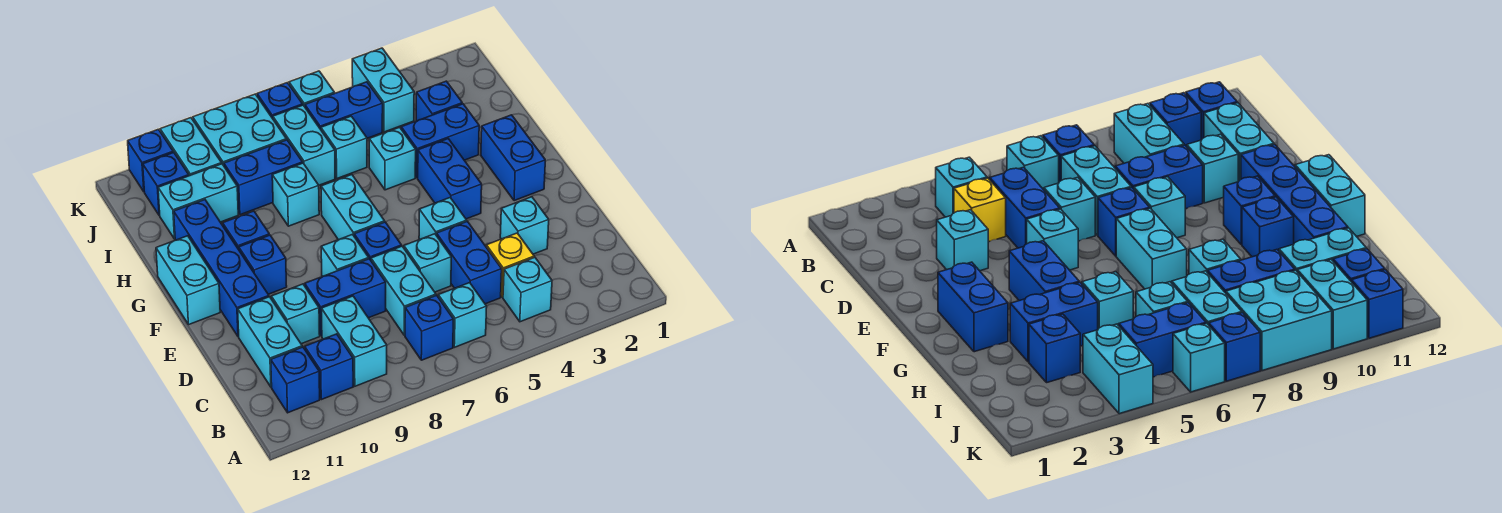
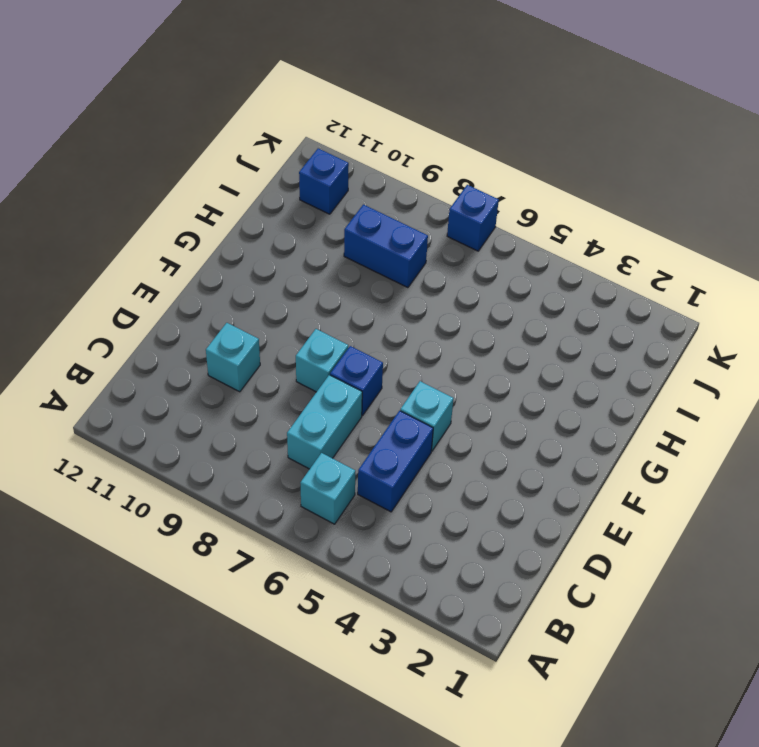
none -> cyan 1x1 brick [503,257,552,322]
none -> blue 1x1 brick [405,295,453,360]
none -> cyan 1x2 brick [321,296,387,386]
none -> blue 1x1 brick [305,334,353,400]

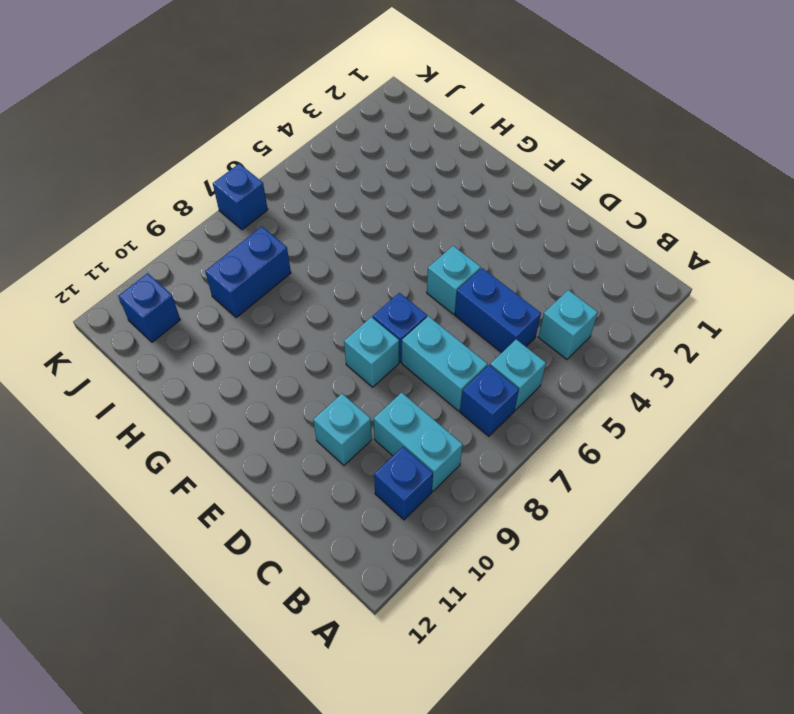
none -> blue 1x1 brick [271,347,320,413]
none -> yellow 1x1 brick [486,233,534,297]
none -> cyan 1x2 brick [238,297,302,387]
none -> cyan 1x1 brick [500,197,549,254]

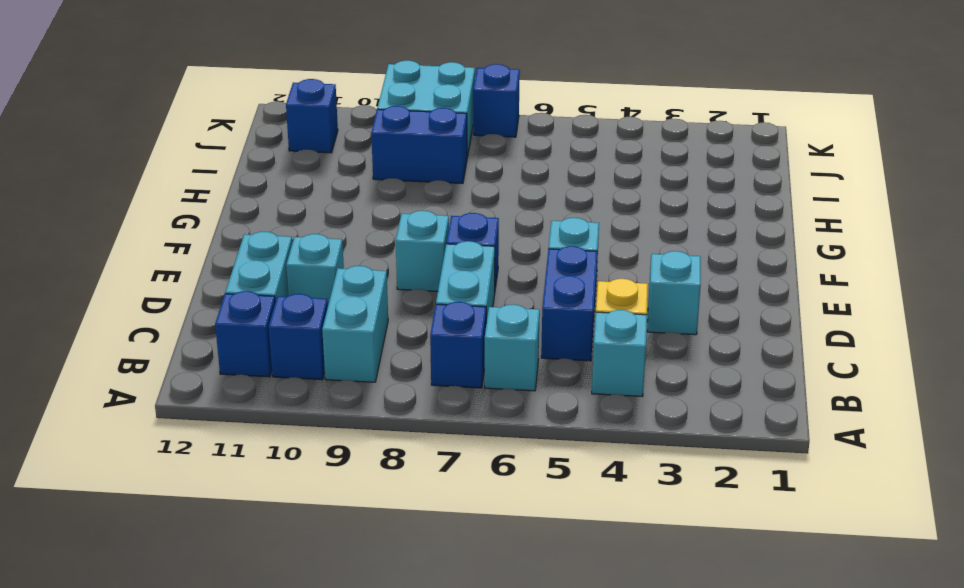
none -> cyan 1x1 brick [404,234,451,292]
none -> blue 1x2 brick [305,259,386,336]
none -> blue 1x4 brick [174,200,269,337]
none -> blue 1x2 brick [481,115,545,201]

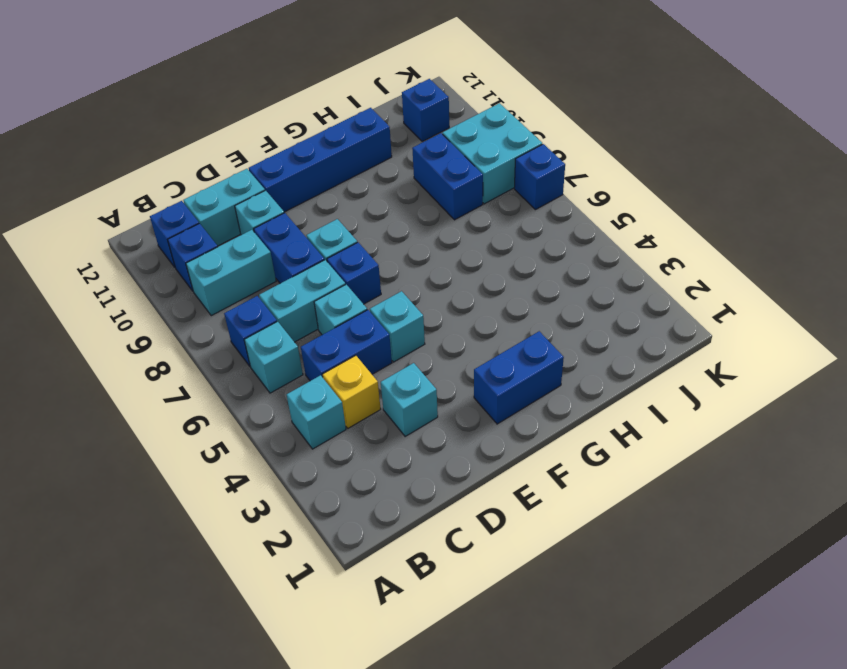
none -> blue 1x2 brick [418,139,482,219]
none -> cyan 1x2 brick [321,175,385,240]
none -> blue 1x1 brick [239,235,287,294]
none -> cyan 1x2 brick [156,236,220,324]

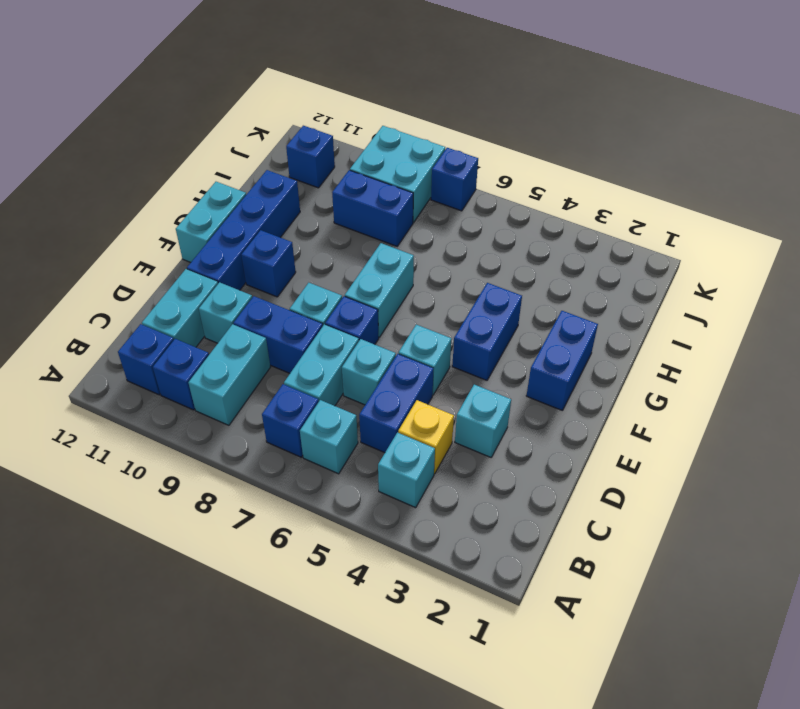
none -> blue 1x1 brick [223,211,269,249]
none -> blue 1x2 brick [401,104,479,178]
none -> cyan 1x1 brick [369,127,416,190]
none -> cyan 1x1 brick [272,163,319,226]

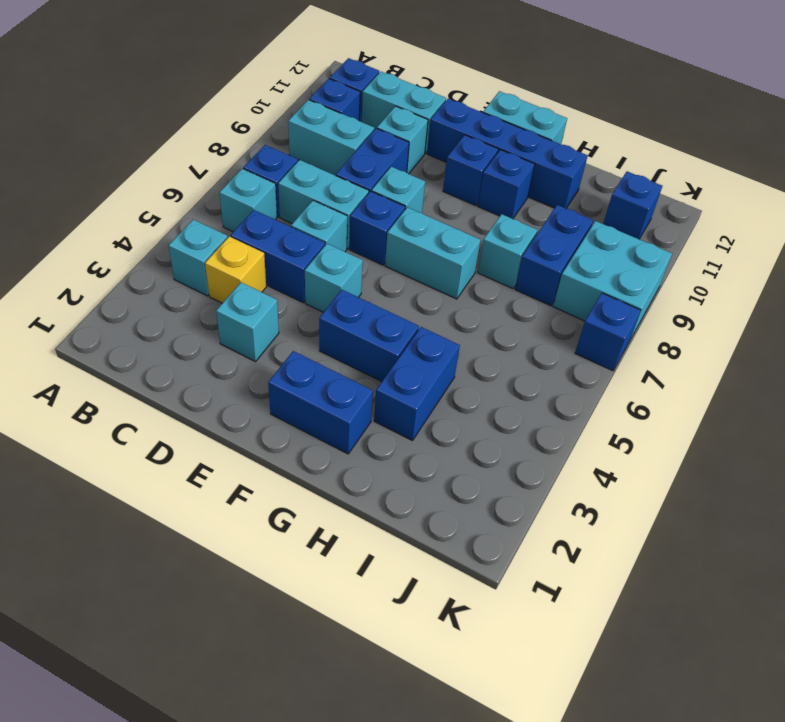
none -> cyan 1x1 brick [369,127,416,190]
none -> blue 1x1 brick [416,81,462,121]
none -> cyan 1x1 brick [321,116,367,178]
none -> cyan 1x2 brick [273,105,335,185]

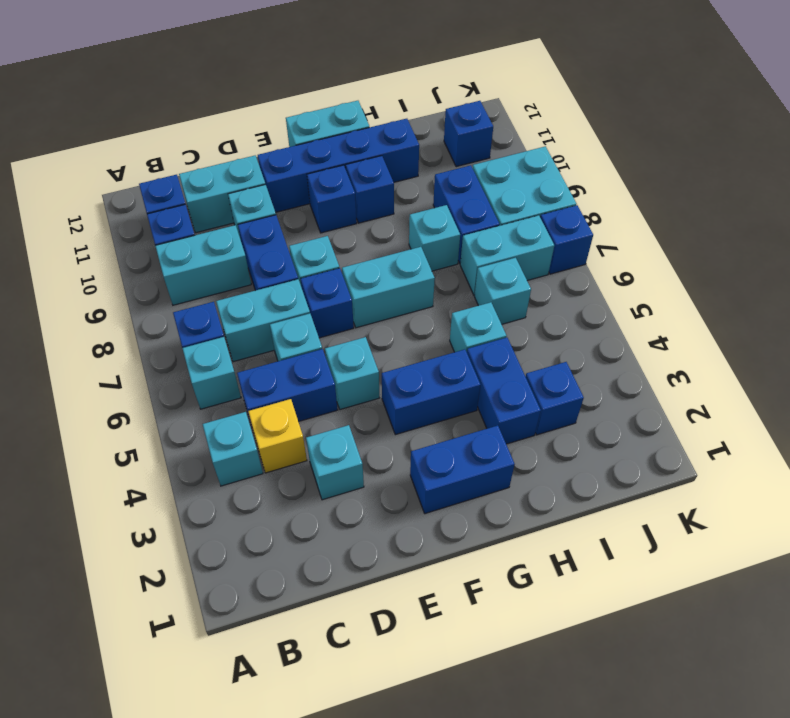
none -> cyan 1x2 brick [158,164,238,239]
none -> cyan 1x2 brick [352,48,414,132]
none -> blue 1x2 brick [305,82,383,138]
none -> cyan 1x2 brick [160,118,222,176]

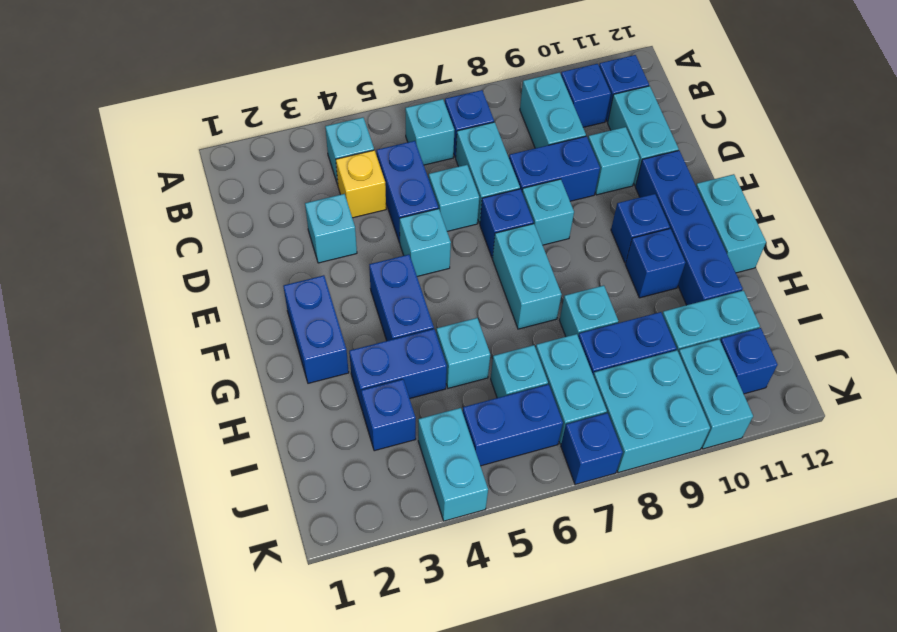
none -> cyan 1x1 brick [289,71,335,107]
none -> blue 1x1 brick [128,129,173,191]

